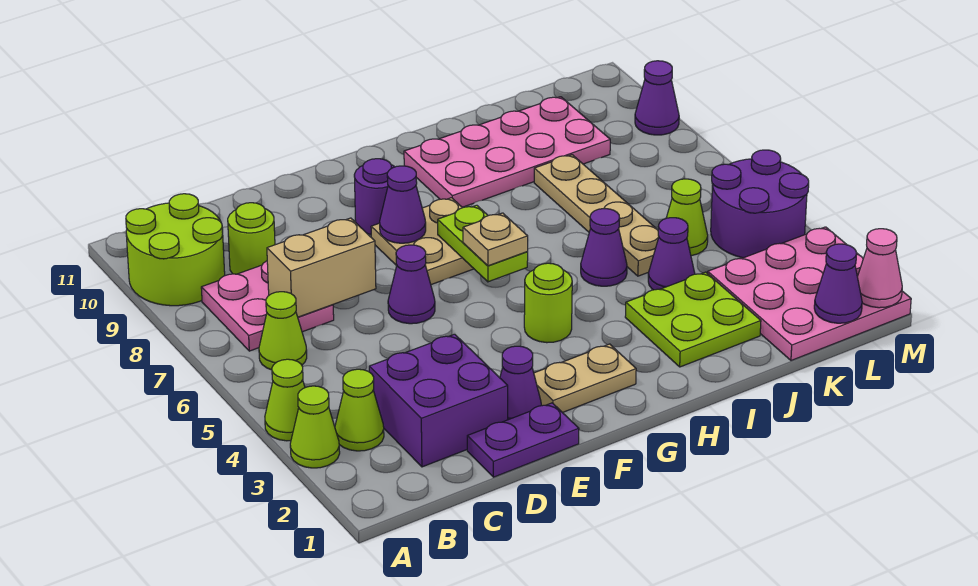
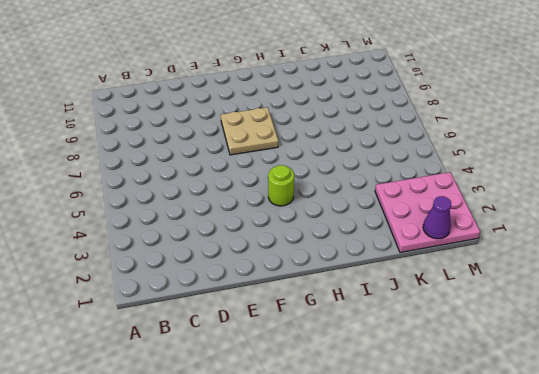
none -> lime 1x1 cone [290,386,340,468]
none -> lime 1x1 cone [265,359,305,441]
none -> lime 2x2 round brick [126,194,225,306]
none -> lime 1x1 cone [335,369,384,451]

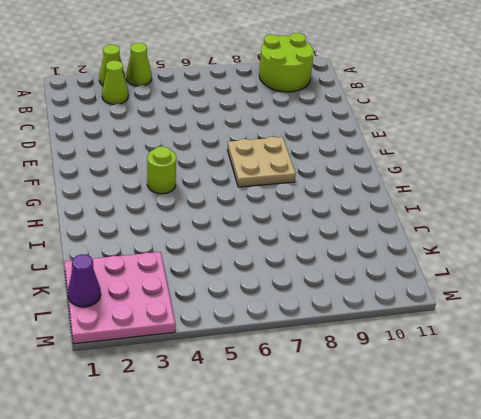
none -> lime 1x1 cone [259,292,307,370]
none -> pink 2x2 plate [201,261,334,351]
none -> purple 2x2 brick [369,334,508,467]
none -> lime 1x1 round brick [228,203,275,274]

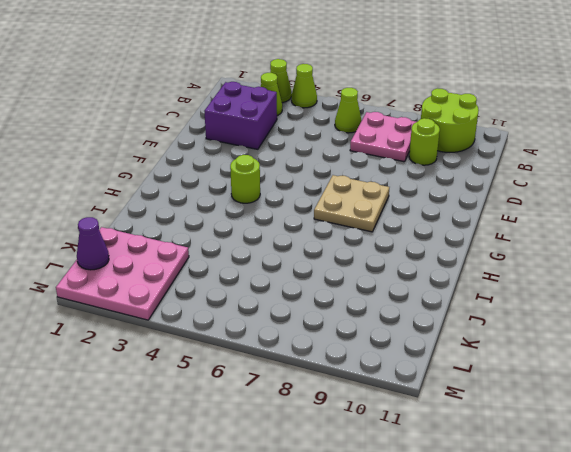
none -> purple 1x2 plate [467,403,579,477]
none -> purple 1x1 cone [500,346,541,420]
none -> purple 1x1 cone [388,245,435,324]
none -> tan 1x2 plate [534,344,636,413]

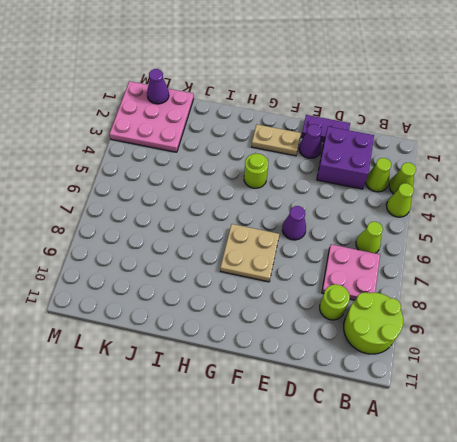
none -> purple 1x1 round brick [354,159,394,235]
none -> pink 2x4 plate [404,97,610,208]
none -> lime 2x2 plate [625,272,761,367]
none -> purple 1x1 cone [581,209,627,286]

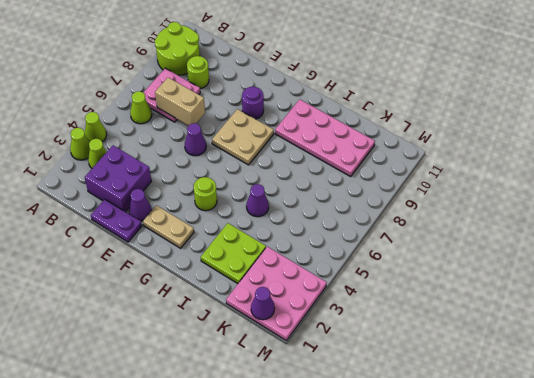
none -> purple 1x1 cone [648,218,695,290]
none -> tan 1x4 plate [534,155,659,276]
none -> lime 1x1 cone [666,179,708,256]
none -> purple 2x2 round brick [711,150,809,258]

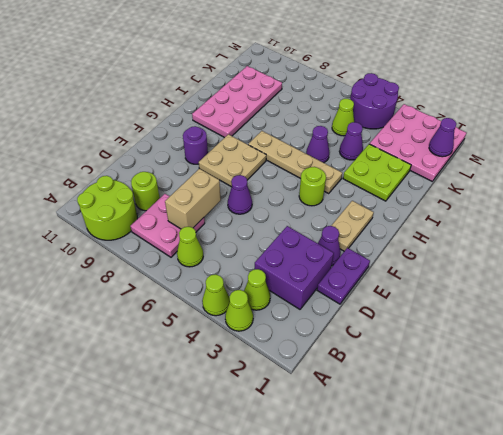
tan 1x4 plate [248,131,342,193] -> tan 1x4 plate moved to [534,155,659,276]
none -> purple 1x1 cone [635,61,679,135]
none -> purple 1x1 cone [380,166,426,243]
none -> lime 1x2 plate [438,205,528,282]
none -> pink 1x1 cone [857,229,902,308]

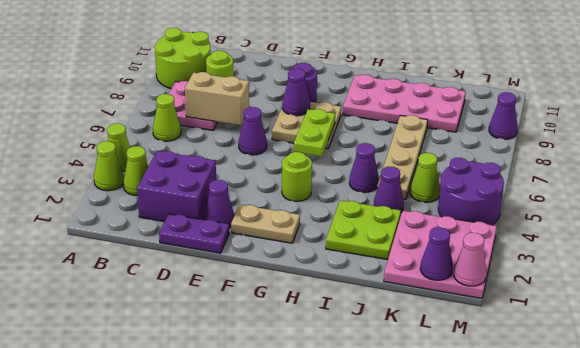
none -> tan 1x1 plate [463,213,528,266]

